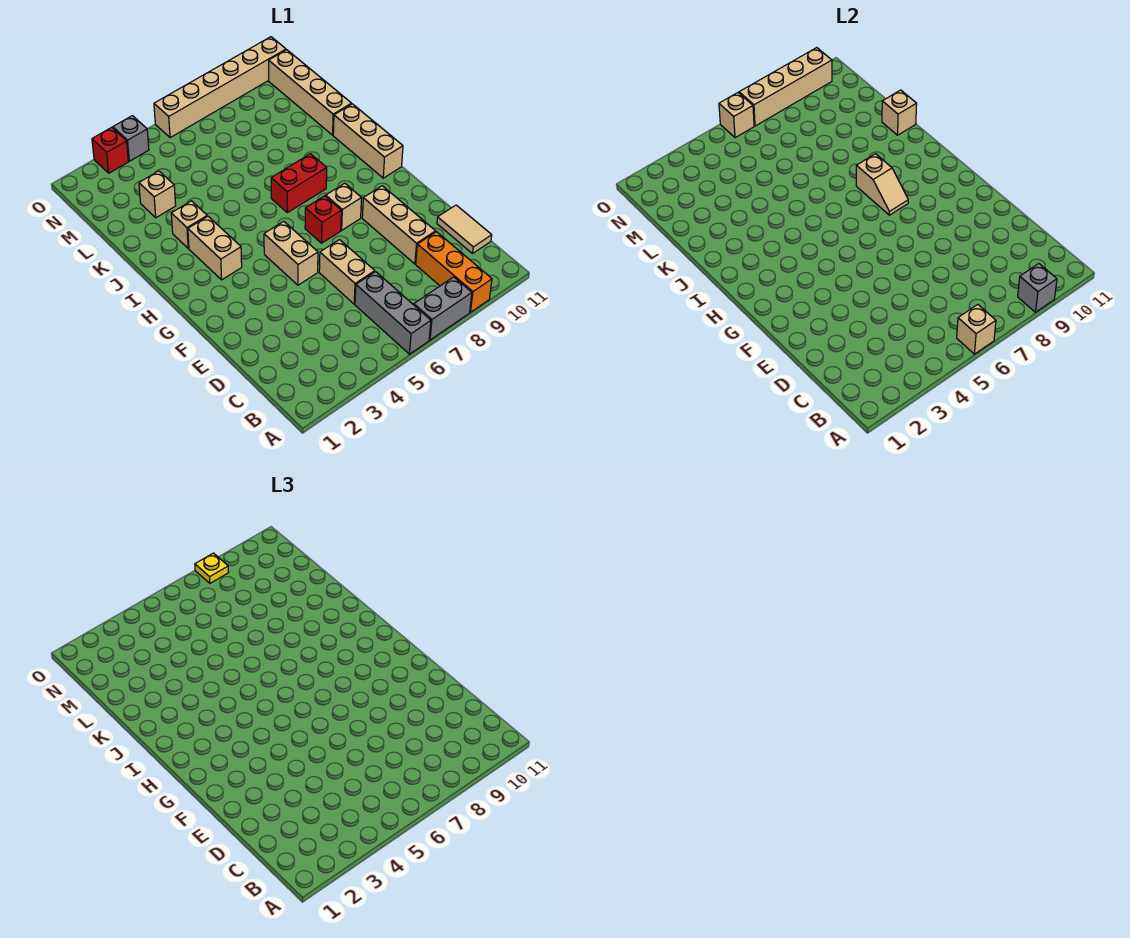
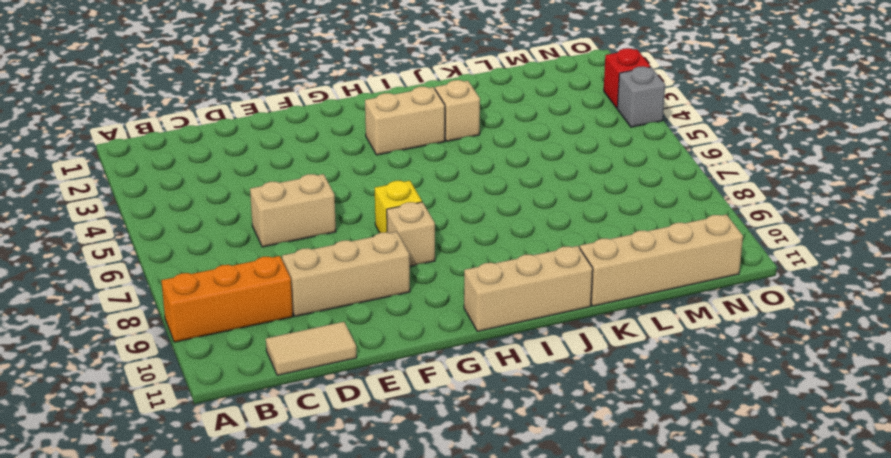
yellow 1x1 brick [375,181,422,233] -> red 1x1 brick [305,196,341,243]
none -> grey 1x3 brick [355,272,431,354]
none -> grey 1x2 brick [414,277,472,340]
none -> tan 1x2 brick [264,221,318,285]

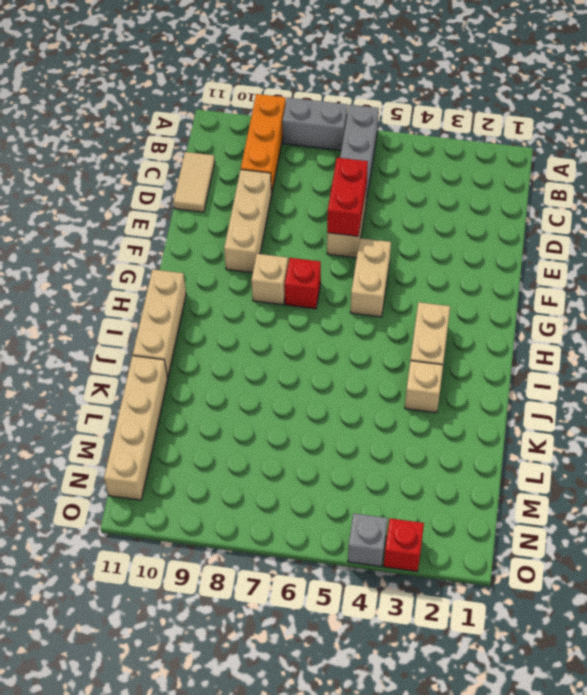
red 1x2 brick [327,158,368,236] -> red 1x2 brick turned to [271,154,327,213]
none -> tan 1x1 brick [139,171,176,218]
none -> tan 1x6 brick [154,37,286,138]
none -> tan 1x1 brick [957,305,996,354]

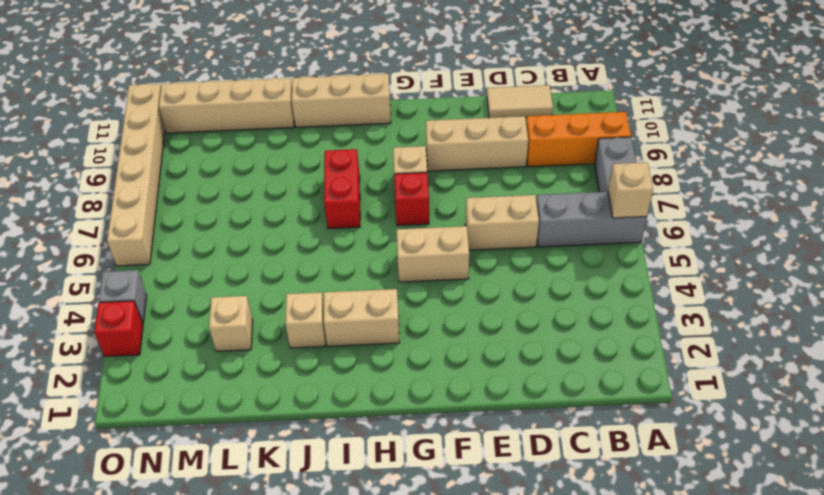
none -> grey 1x1 brick [1018,264,1057,312]
none -> tan 1x2 slope [856,154,908,215]
none -> tan 1x1 brick [882,90,917,135]

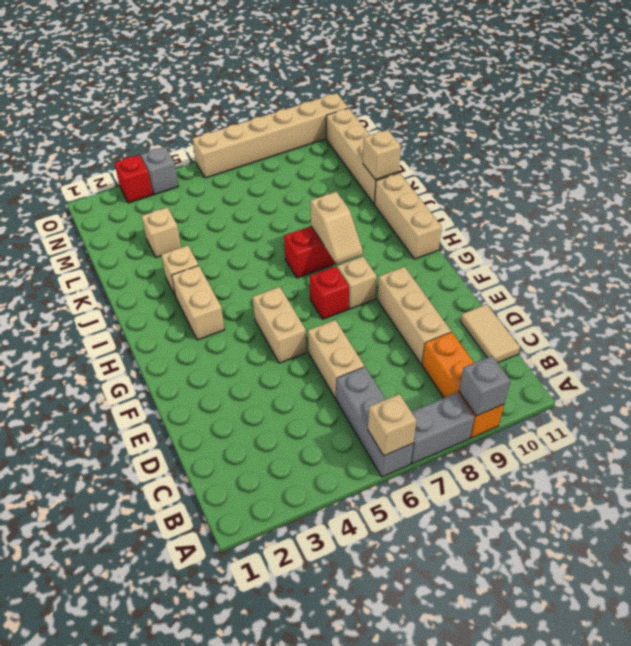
none -> tan 1x1 brick [719,93,754,138]
none -> tan 1x4 brick [739,48,832,126]
none -> yellow 1x1 plate [195,553,229,583]

